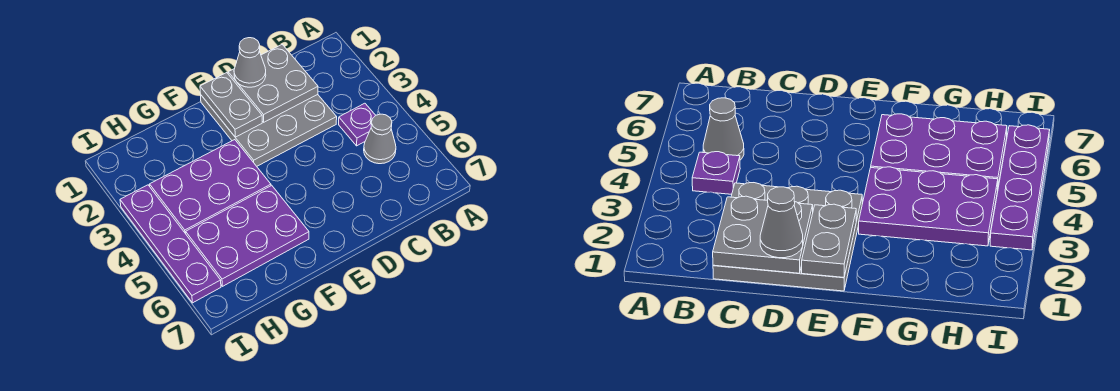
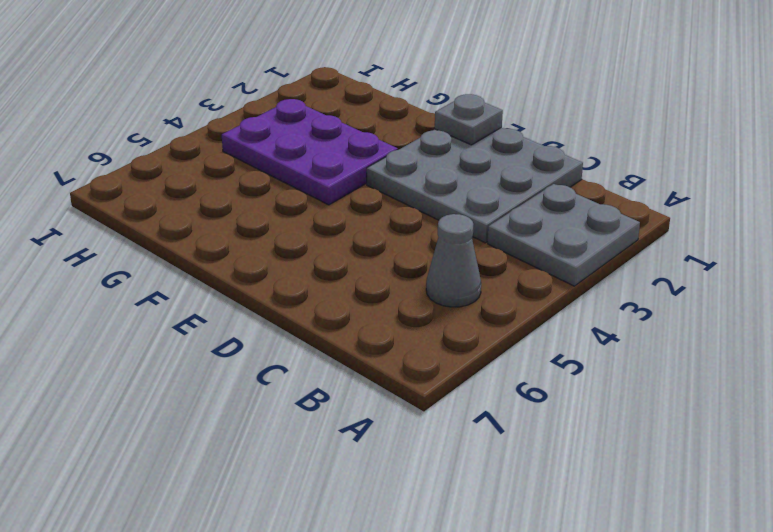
grey 2x2 plate [488,184,640,286] -> grey 2x2 plate moved to [228,45,318,122]
grey 1x1 plate [435,94,503,145] -> grey 1x2 plate [200,73,262,137]
none -> purple 1x1 plate [339,103,376,146]
none -> purple 2x3 plate [186,185,309,286]

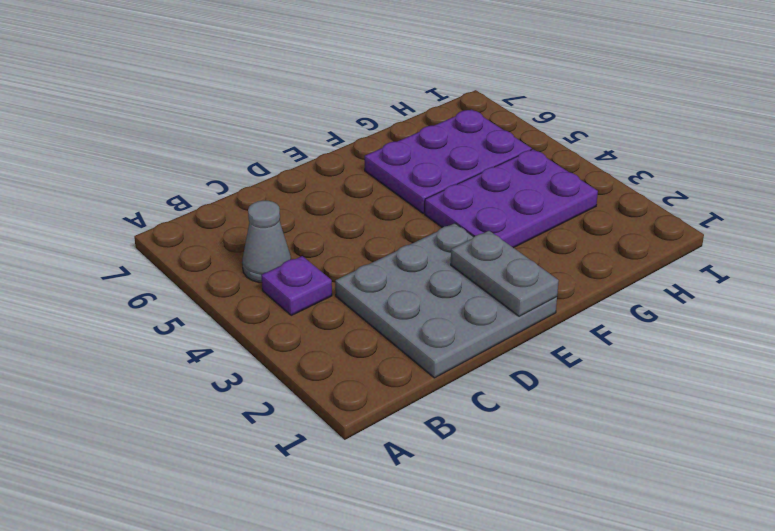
none -> purple 1x4 plate [120,185,221,303]
none -> grey 2x2 plate [228,45,318,122]

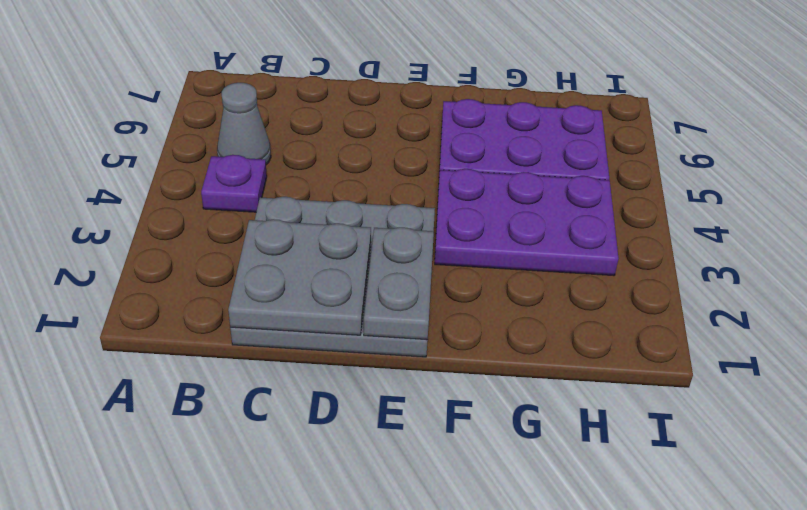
none -> purple 1x4 plate [120,185,221,303]
none -> grey 1x1 cone [234,38,266,87]

